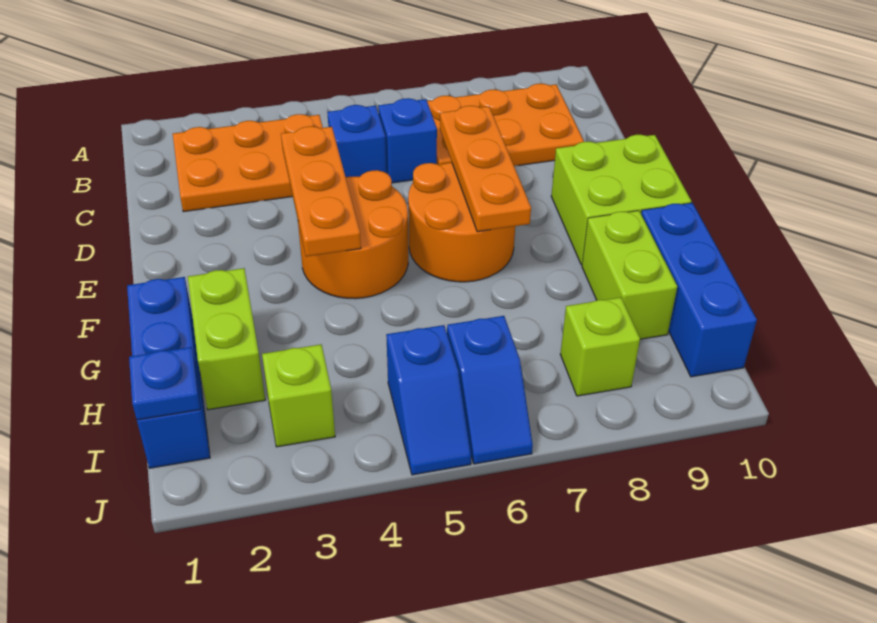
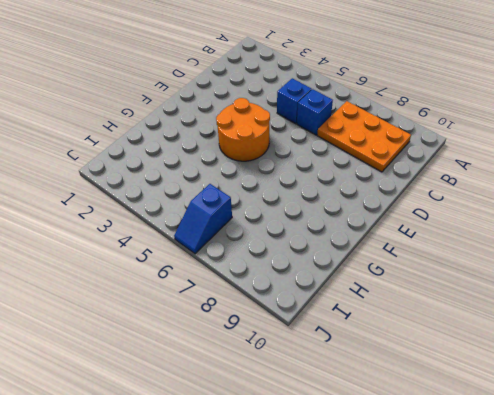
none -> orange 2x3 plate [173,114,323,212]
none -> orange 2x2 round brick [408,163,515,282]
none -> lime 2x2 brick [551,135,691,265]

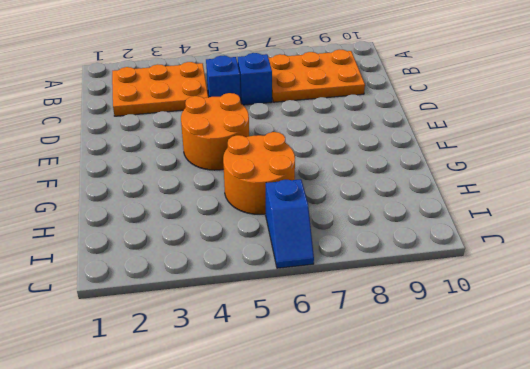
orange 2x2 round brick [223,132,295,214] -> orange 2x2 round brick moved to [408,163,515,282]
none -> lime 2x2 brick [551,135,691,265]
none -> blue 1x3 brick [127,277,210,468]
none -> lime 1x2 brick [188,268,265,410]

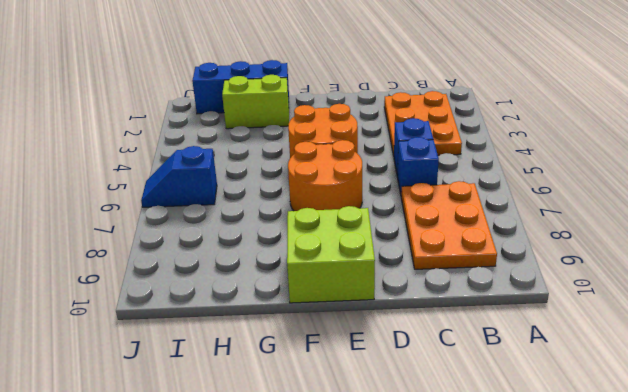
none -> lime 1x2 brick [582,211,677,339]
none -> blue 1x3 brick [641,203,757,377]
none -> lime 1x1 brick [262,345,335,447]

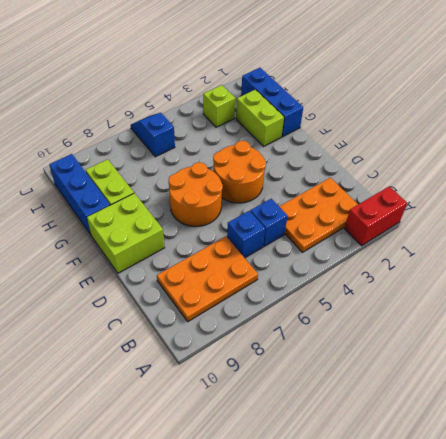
red 1x2 brick [344,186,407,246] -> none
none -> blue 1x2 slope [386,325,471,475]
none -> lime 1x1 brick [560,297,640,396]
none -> orange 1x3 plate [281,126,361,257]

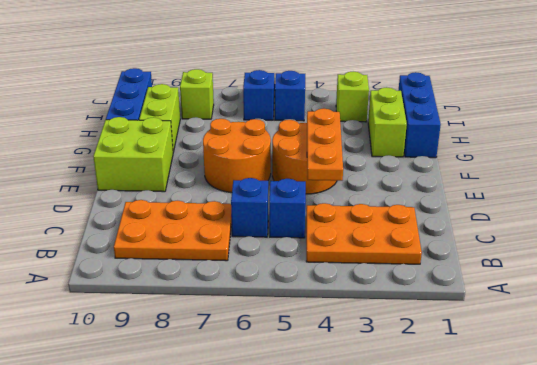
none -> orange 1x3 plate [440,106,531,232]
none -> blue 1x1 plate [129,347,200,420]

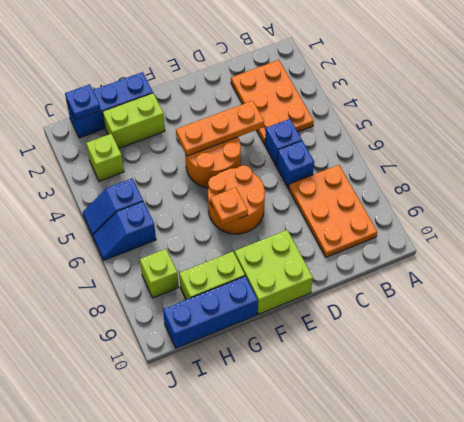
orange 1x1 plate [210,188,248,225] -> orange 1x3 plate [440,106,531,232]

